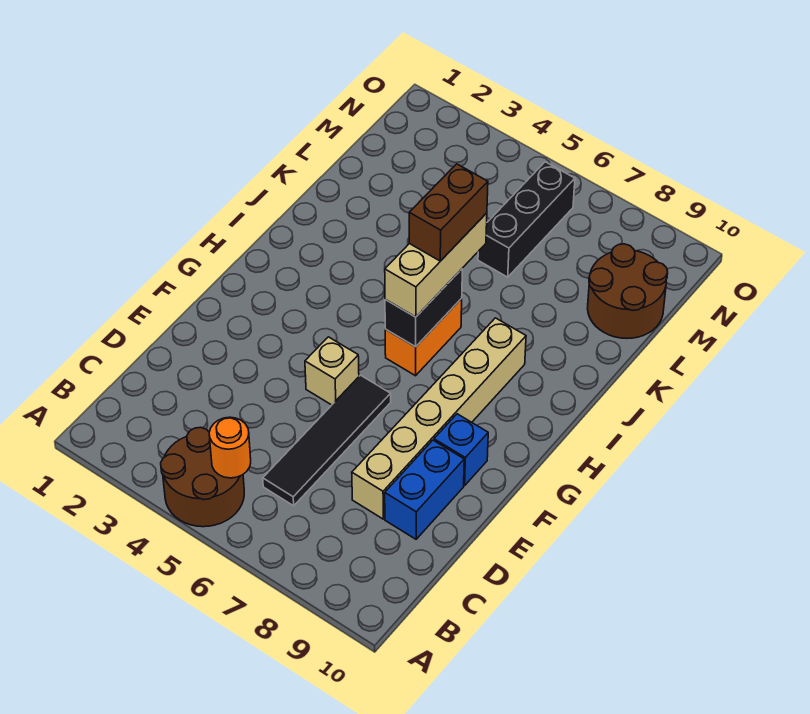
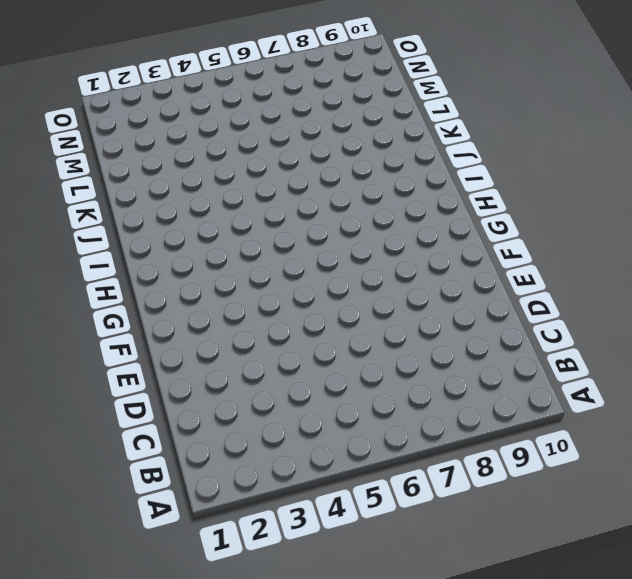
none -> brown 2x2 round brick [161,427,244,527]
none -> black 1x4 tile [263,375,391,506]
none -> tan 1x6 brick [352,318,526,519]

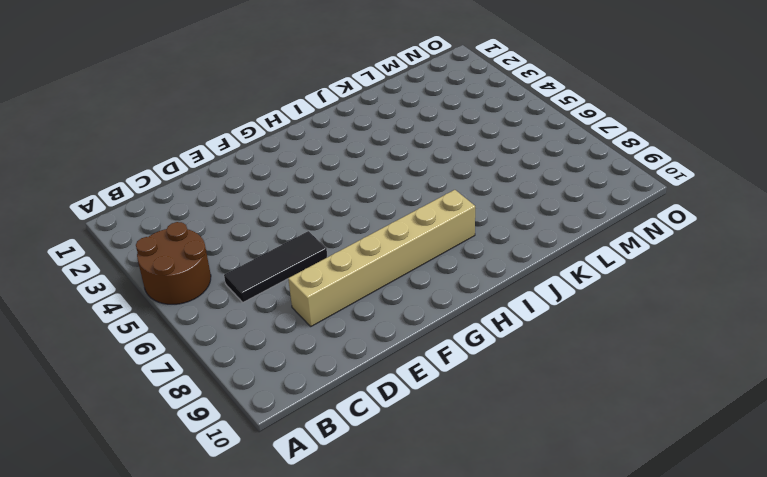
black 1x3 tile [224,231,327,302] -> black 1x4 tile [263,375,391,506]
none -> blue 1x2 brick [385,440,464,539]
none -> tan 1x1 brick [305,337,359,405]
none -> blue 1x1 brick [434,414,488,485]

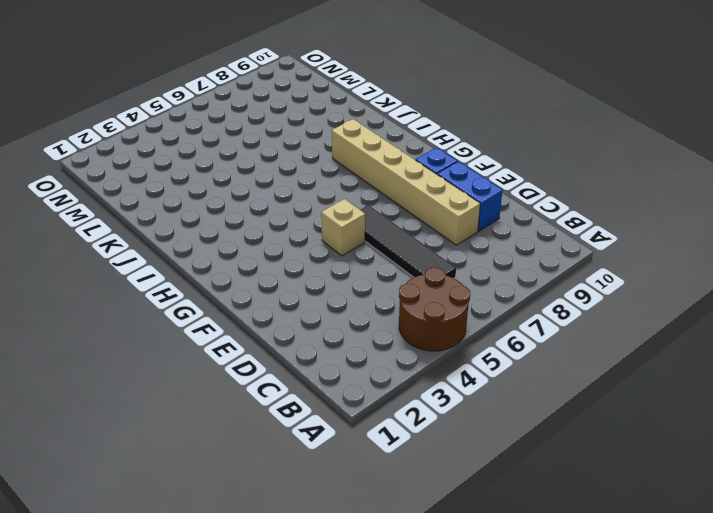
none -> orange 1x2 brick [385,299,462,376]
none -> black 1x3 brick [478,162,575,277]
none -> brown 2x2 round brick [588,244,668,339]

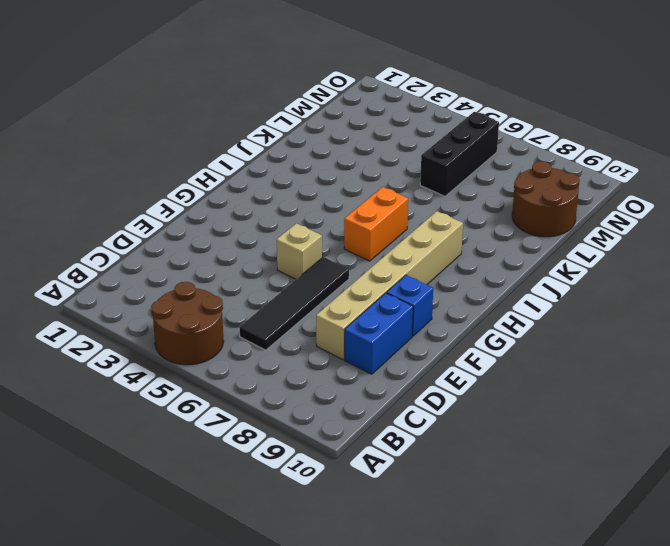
none -> orange 1x1 round brick [209,417,251,478]
none -> black 1x2 brick [385,269,462,347]
none -> tan 1x3 brick [385,213,487,317]

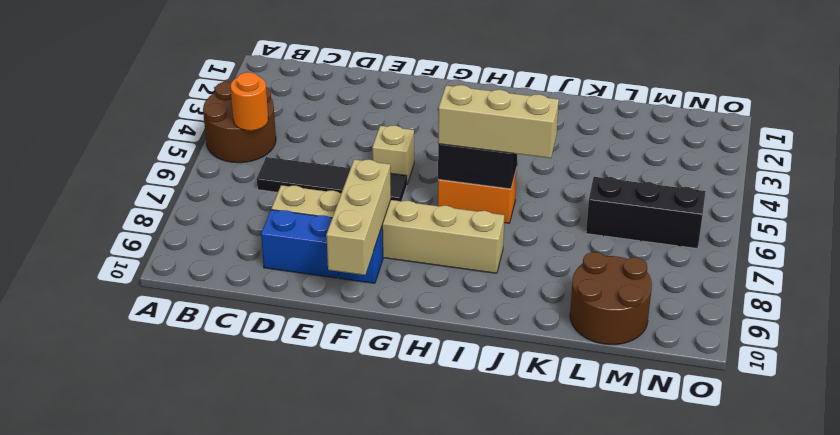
tan 1x3 brick [326,160,391,275] -> none
none -> brown 1x2 brick [409,164,488,261]

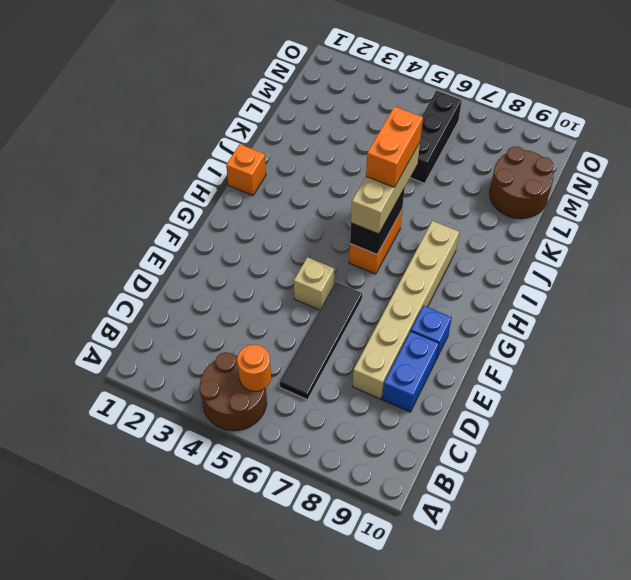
orange 1x1 brick [226,144,266,195] -> none
orange 1x2 brick [366,106,423,187] -> brown 1x2 brick [409,164,488,261]

